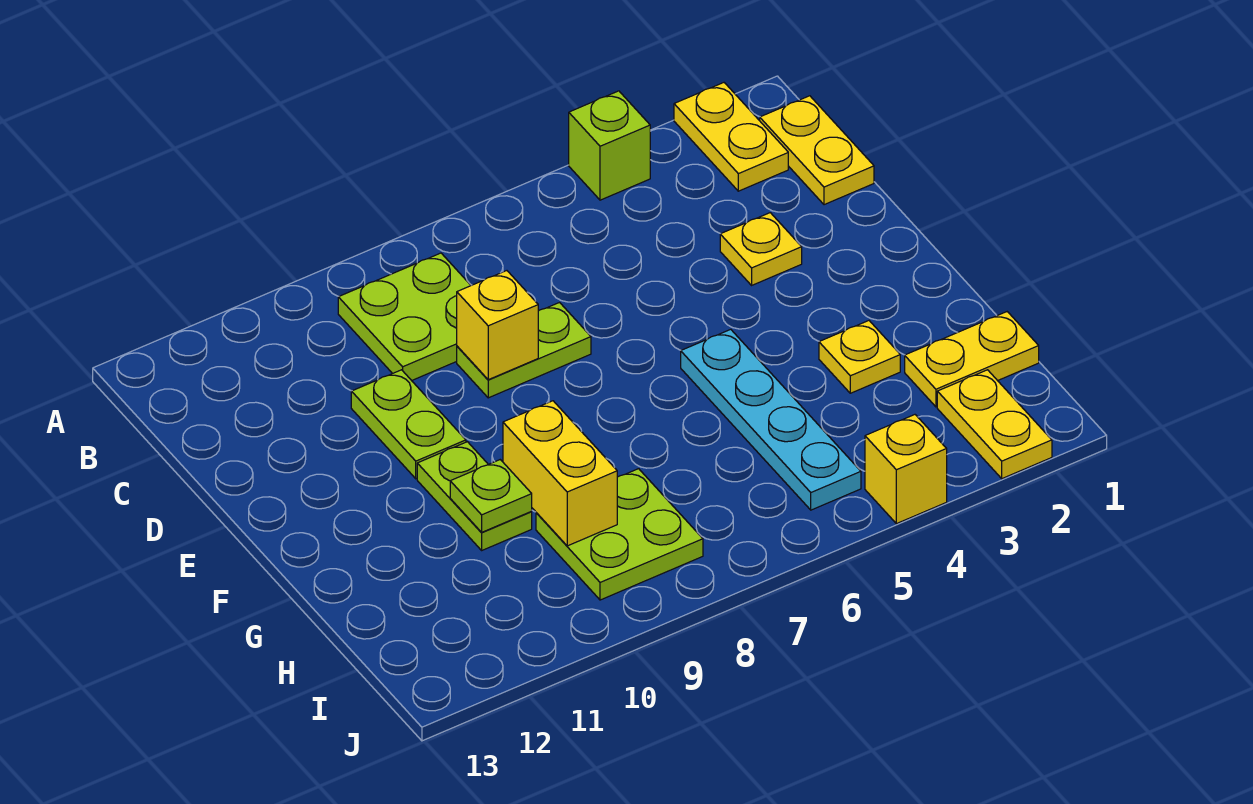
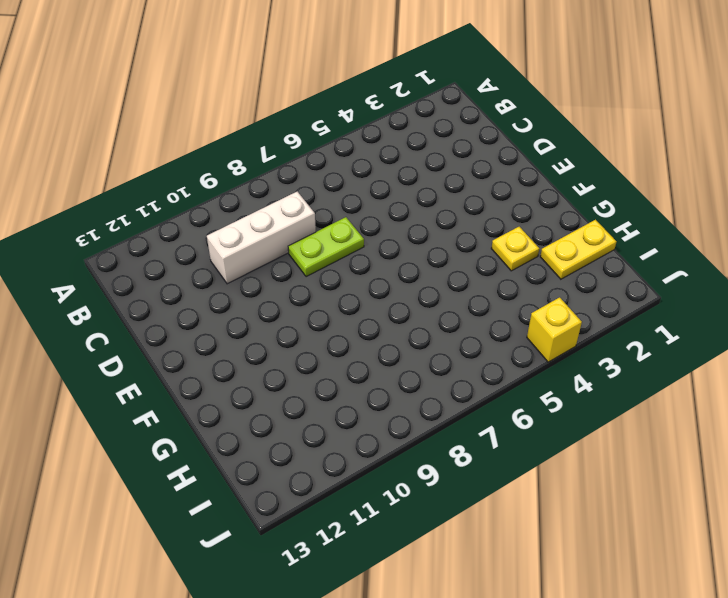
white 1x3 brick [207,192,316,284] -> lime 2x2 plate [338,253,471,381]
none -> yellow 1x2 plate [674,83,788,191]
none -> lime 1x1 brick [569,91,650,200]
none -> yellow 1x2 plate [760,96,874,205]

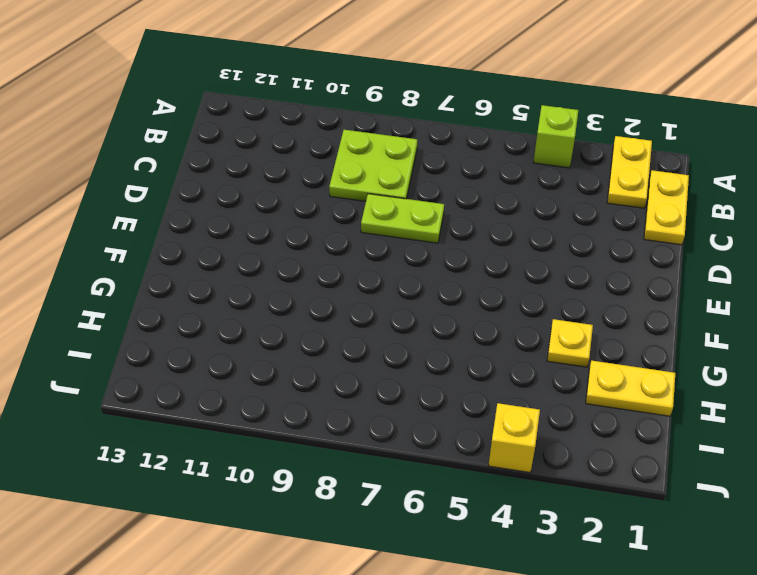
none -> yellow 1x1 plate [720,213,802,285]
none -> lime 1x2 plate [351,370,466,479]
none -> cyan 1x4 plate [681,329,861,510]

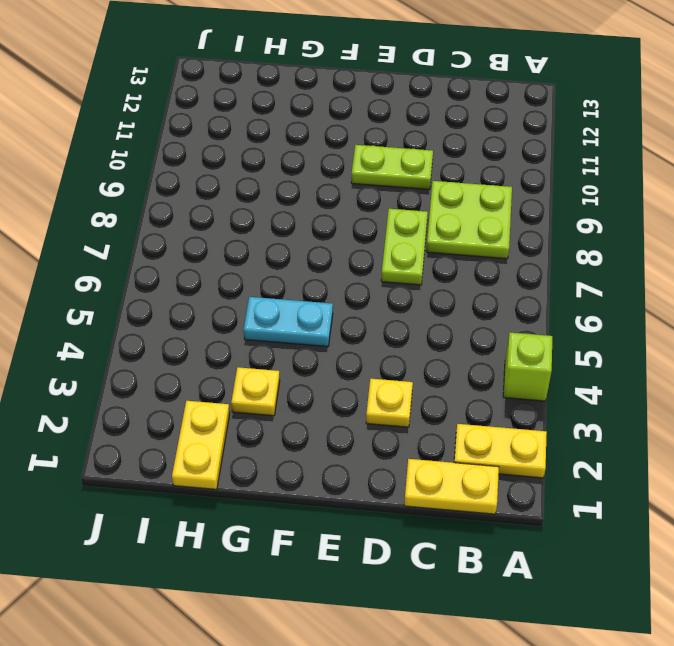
cyan 1x2 plate [244,297,333,347] -> cyan 1x4 plate [681,329,861,510]
none -> lime 1x2 plate [417,442,532,550]
none -> lime 2x2 plate [536,469,703,600]
none -> yellow 1x2 plate [937,370,1052,479]

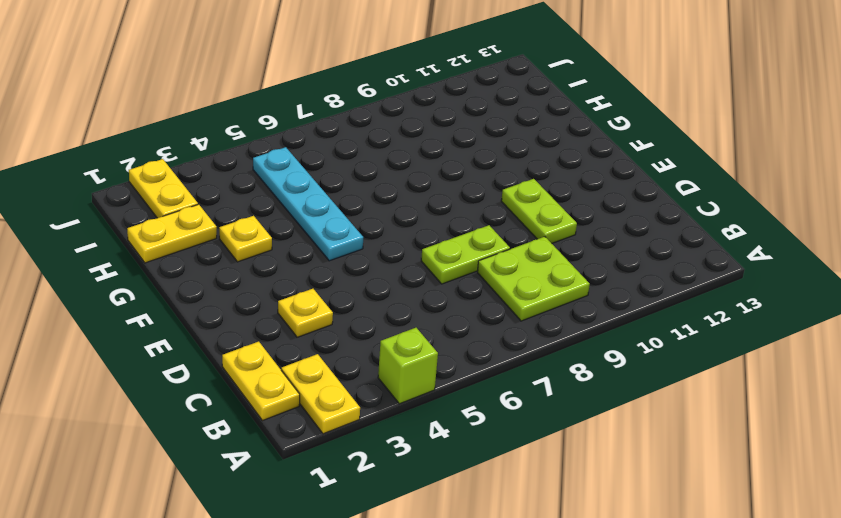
none -> lime 1x2 plate [417,442,532,550]
none -> lime 2x2 plate [536,469,703,600]
none -> yellow 1x1 brick [865,415,947,524]

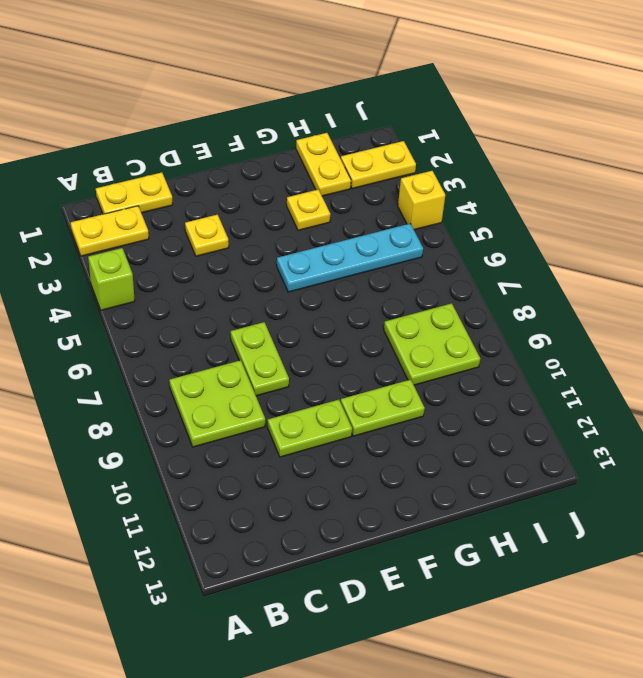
none -> yellow 1x1 brick [457,271,538,380]
none -> yellow 1x2 brick [503,401,617,546]
none -> lime 1x1 plate [450,460,532,532]

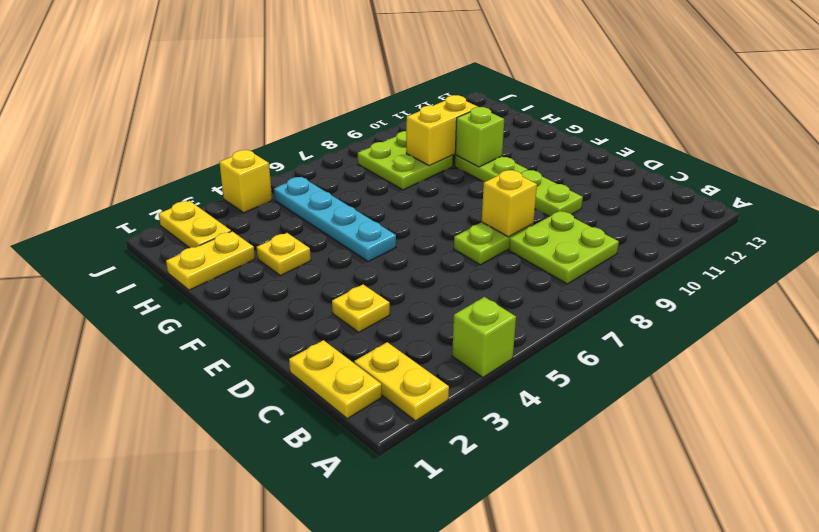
lime 1x1 brick [455,107,504,167] -> lime 1x1 plate [450,460,532,532]
yellow 1x2 brick [406,95,478,166] -> yellow 1x2 brick turned to [503,401,617,546]

